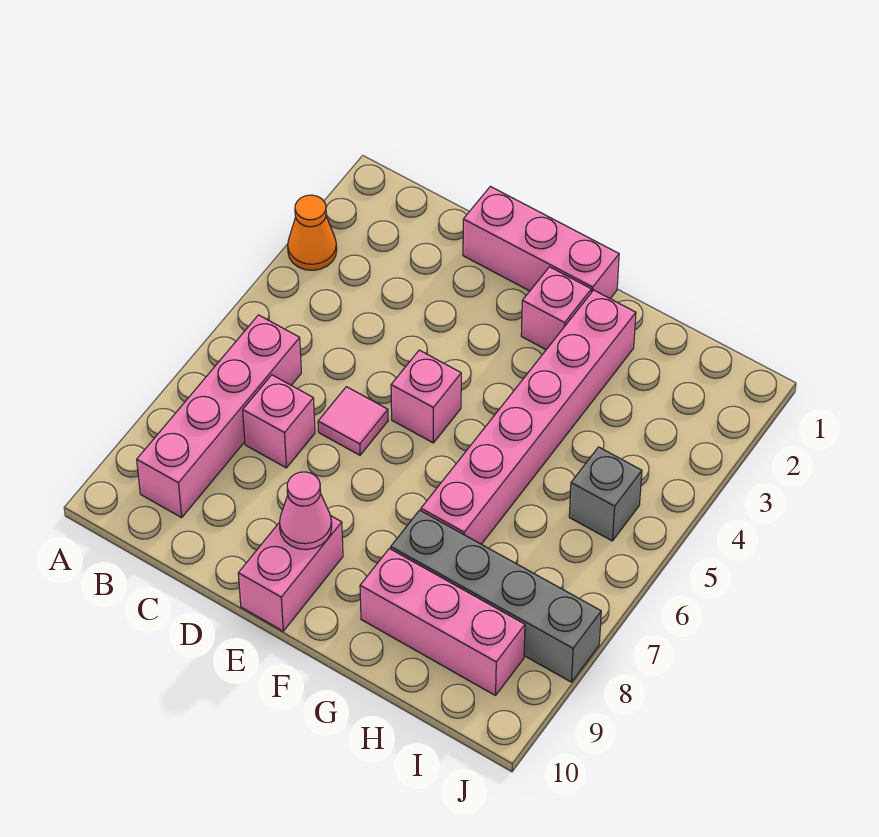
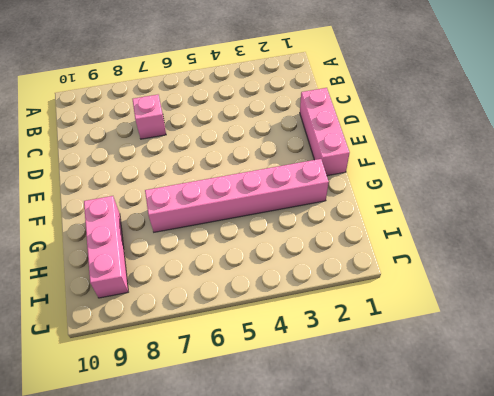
none -> orange 1x1 cone [288,195,337,270]
none -> pink 1x4 brick [137,315,301,518]
none -> pink 1x1 tile [318,387,388,455]

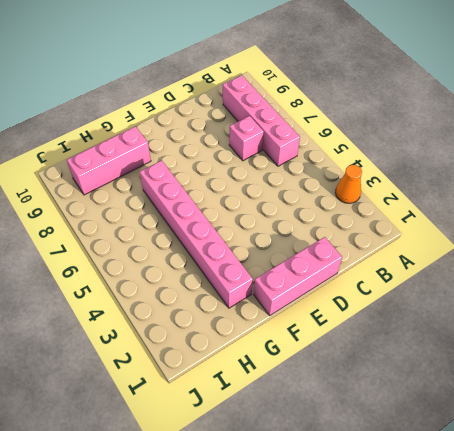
none -> pink 1x1 tile [318,387,388,455]
none -> pink 1x1 brick [391,350,461,443]
none -> pink 1x2 brick [238,516,343,631]

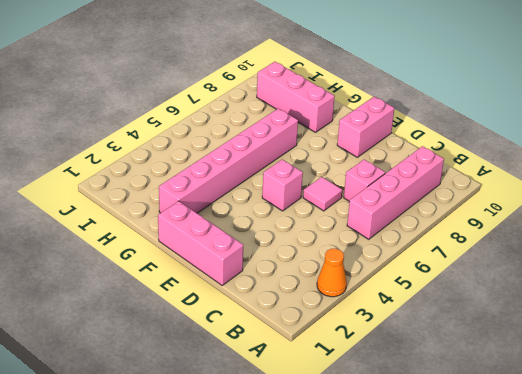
none -> pink 1x1 brick [521,267,591,350]
none -> grey 1x4 brick [391,510,601,682]
none -> grey 1x1 brick [569,447,642,541]

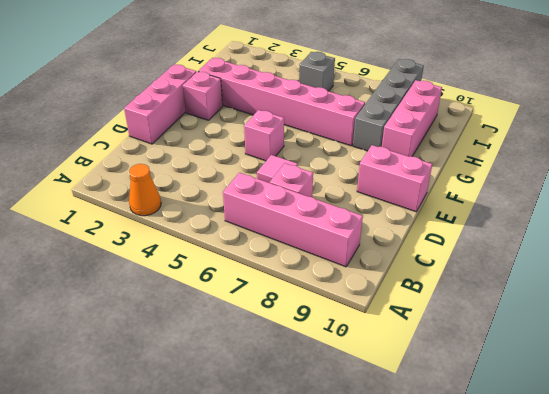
none -> pink 1x1 cone [279,472,332,550]

